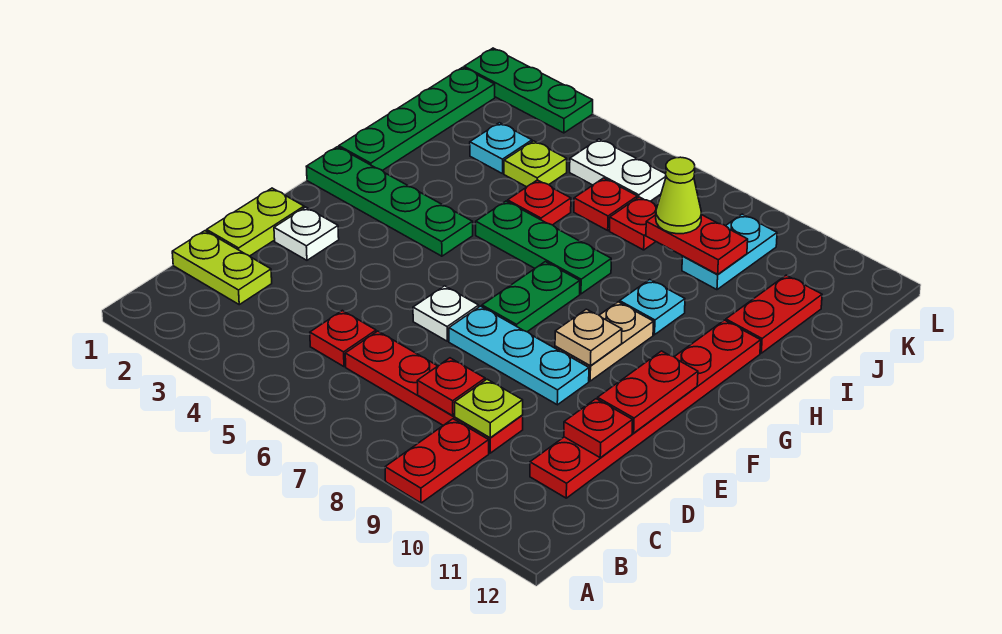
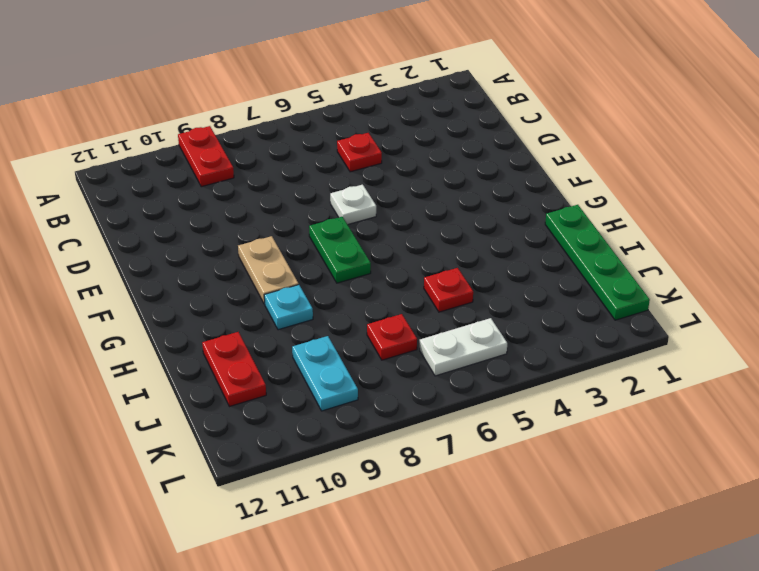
none -> lime 1x2 plate [172,231,272,305]
none -> red 1x4 plate [345,331,523,453]
none -> red 1x6 plate [530,320,761,498]
none -> lime 1x2 plate [207,188,304,256]

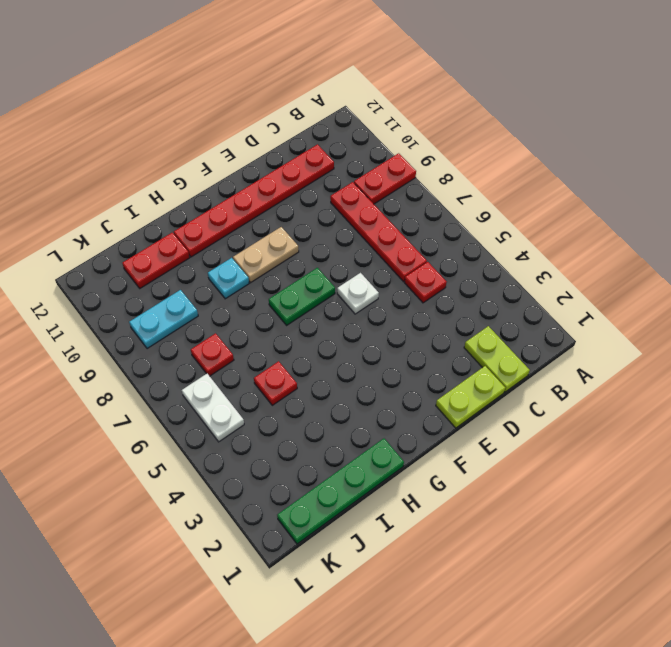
none -> white 1x1 plate [274,207,339,260]
none -> cyan 1x3 plate [449,306,589,405]
none -> green 1x4 plate [306,147,473,256]
none -> green 1x3 plate [476,201,611,294]

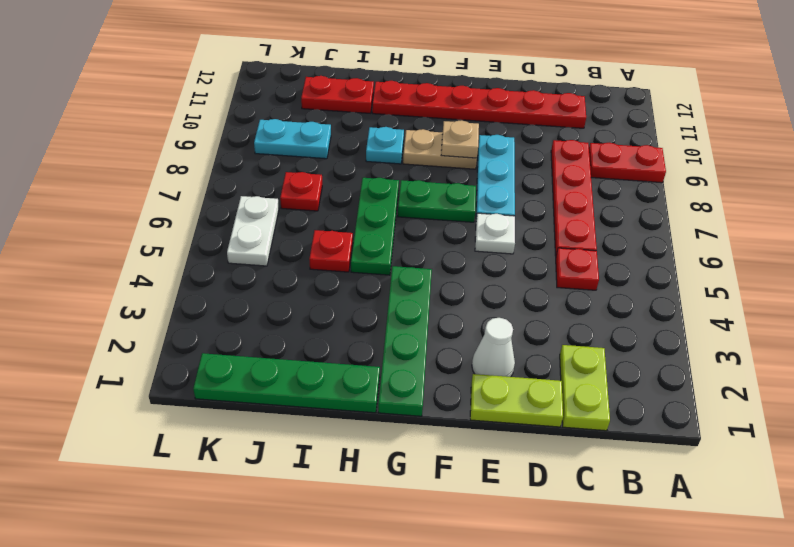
white 1x1 cone [472,318,515,377] -> white 1x1 plate [274,207,339,260]
none -> cyan 1x1 plate [470,123,532,174]
none -> lime 1x1 plate [504,141,567,187]
none -> red 1x1 plate [574,178,637,230]
none -> green 1x3 plate [464,48,593,133]

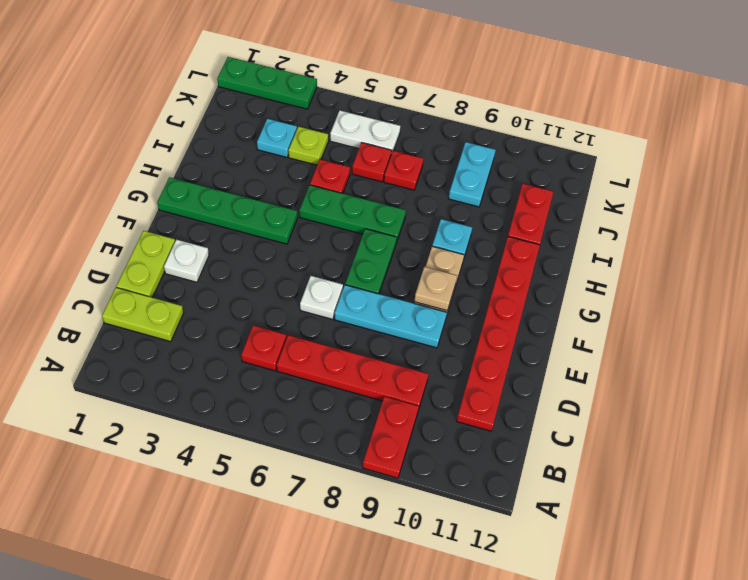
none -> green 1x4 plate [339,67,495,171]
none -> red 1x1 plate [417,358,485,416]
none -> lime 1x1 plate [455,379,523,438]
none -> red 1x1 plate [564,399,633,458]

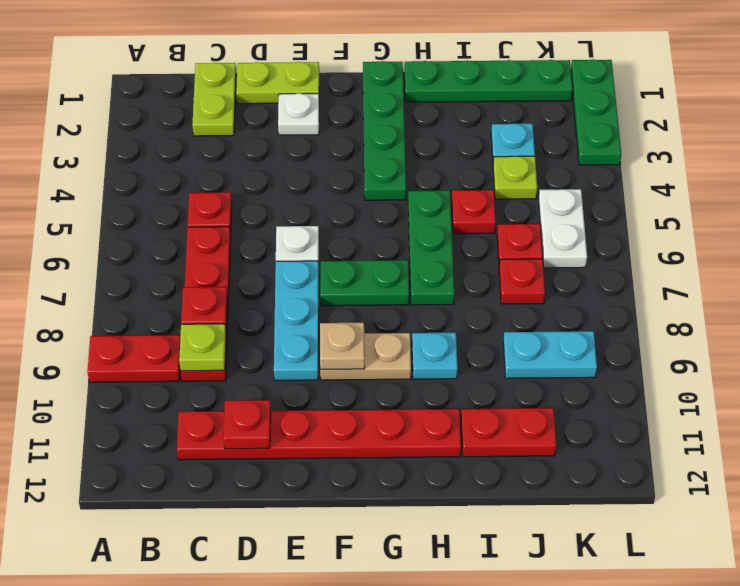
none -> red 1x2 plate [598,351,698,433]
none -> red 1x2 plate [646,215,748,274]
none -> lime 1x1 cone [656,157,702,234]

